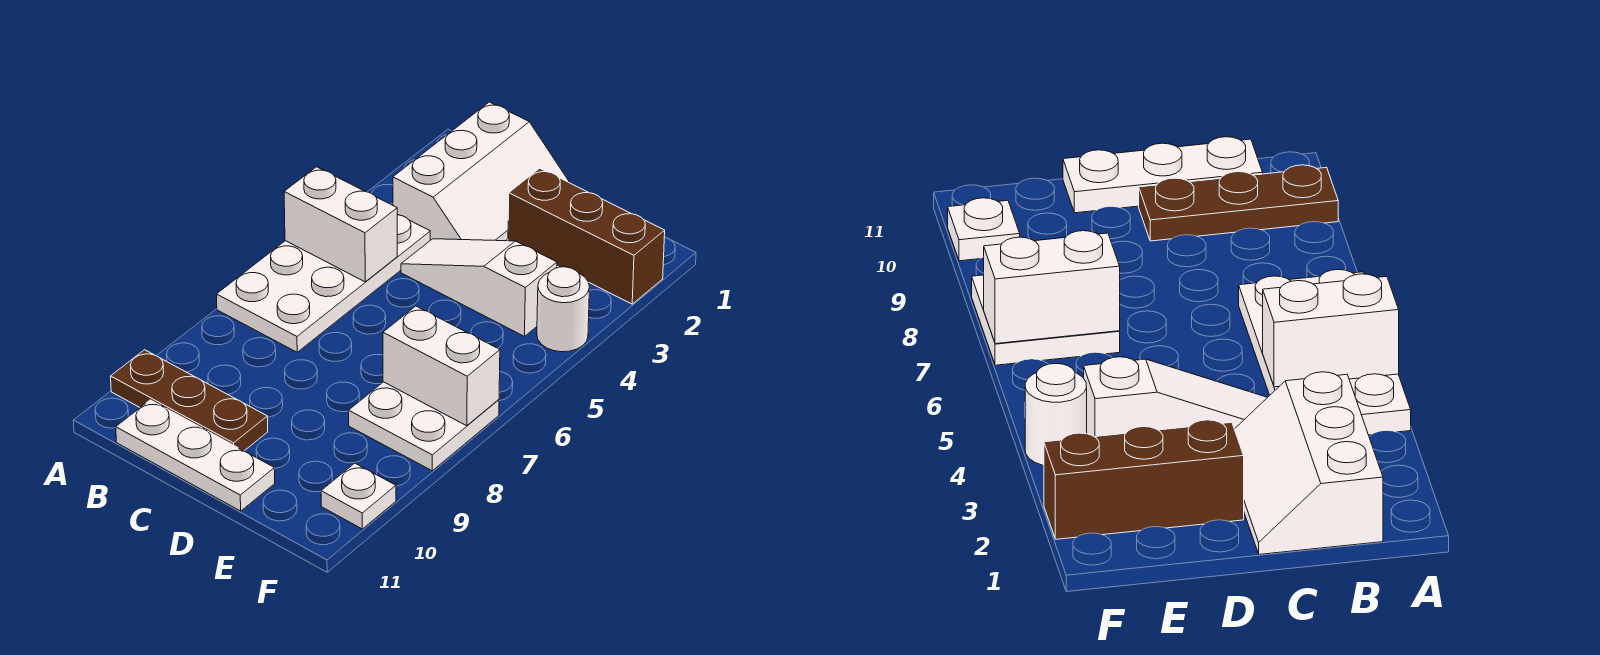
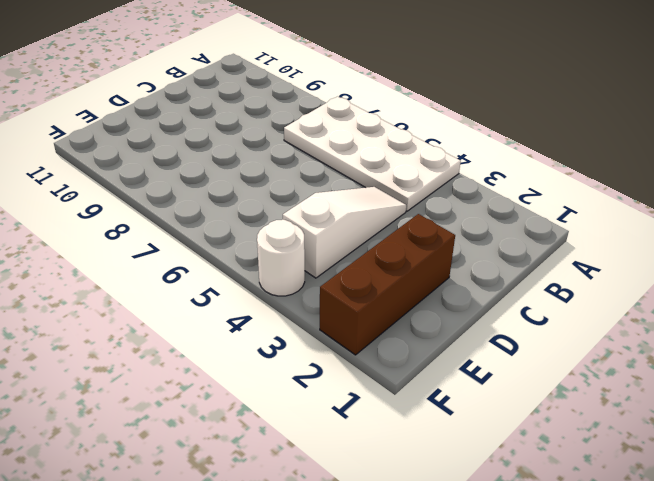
none -> brown 1x3 plate [111,350,268,451]
none -> white 2x3 slope [393,102,569,241]

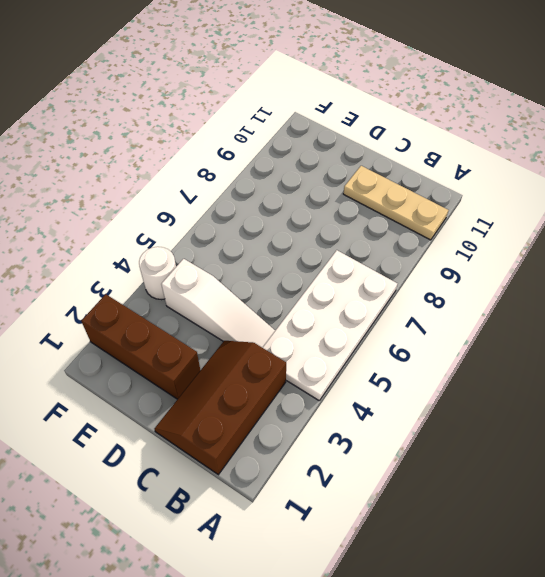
tan 1x3 plate [343,166,448,240] -> brown 1x3 plate [111,350,268,451]
brown 2x3 slope [154,341,286,475] -> white 2x3 slope [393,102,569,241]
none -> white 1x3 plate [116,400,275,511]
none -> white 2x2 plate [349,382,499,471]

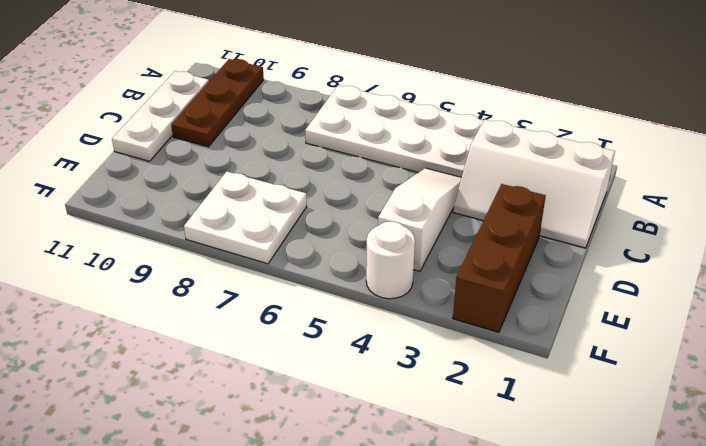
none -> white 1x1 plate [321,463,396,529]
none -> white 1x2 brick [284,167,397,282]

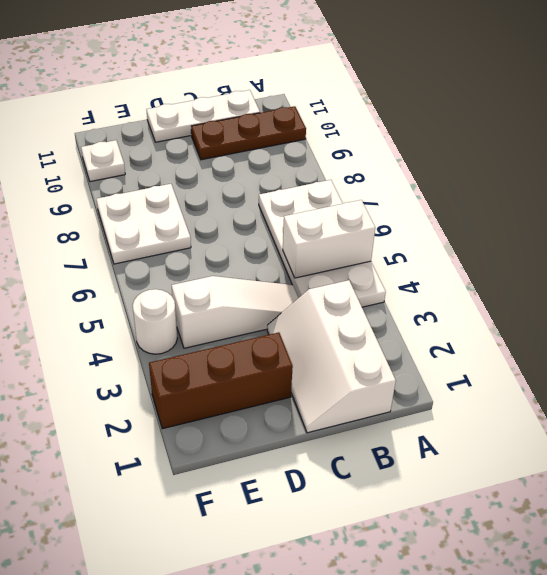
none -> white 1x2 brick [383,306,500,426]

